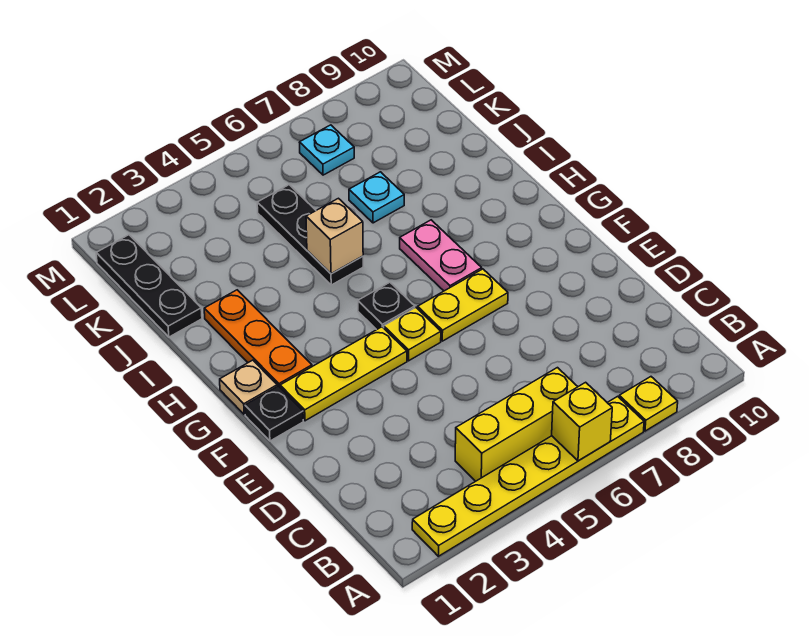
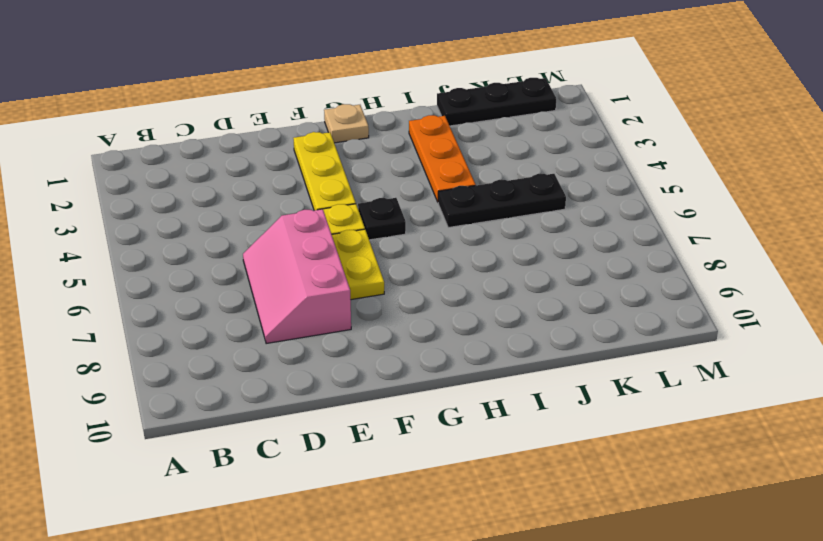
pink 2x3 slope [243,209,351,344] -> none
orange 1x3 plate [409,115,476,202] -> orange 1x3 plate turned to [204,290,312,387]
none -> yellow 1x6 plate [412,396,644,556]
none -> yellow 1x1 plate [619,377,678,431]
none -> yellow 1x3 brick [455,368,578,481]

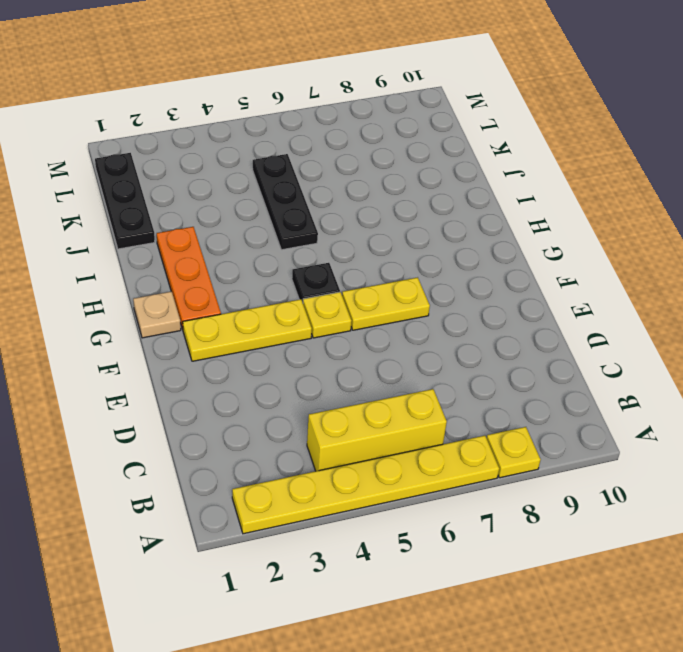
none -> black 1x1 plate [245,386,303,441]
none -> pink 1x2 plate [400,220,482,291]
none -> cyan 1x1 plate [349,172,404,223]

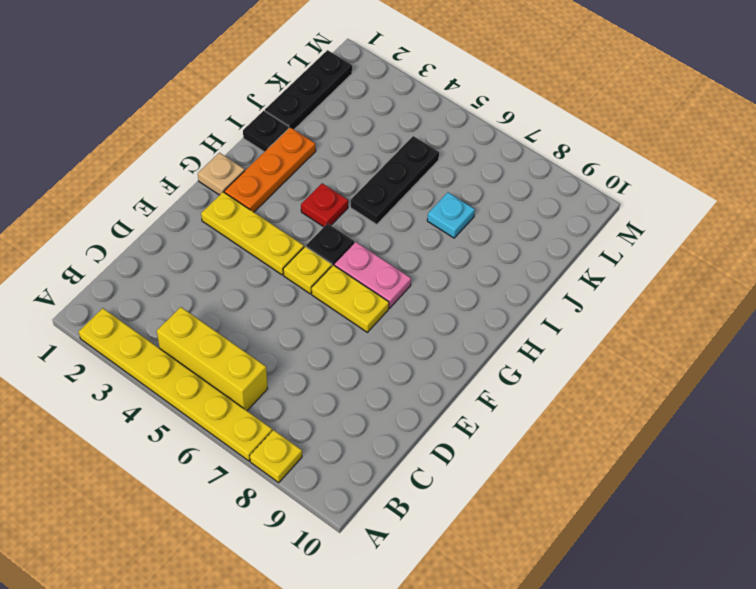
pink 1x2 plate [334,242,411,308] -> pink 1x2 plate turned to [400,220,482,291]
red 1x1 plate [301,183,348,227] -> none
black 1x1 plate [243,111,289,152] -> black 1x1 plate moved to [245,386,303,441]
none -> cyan 1x1 plate [299,125,354,175]
none -> yellow 1x1 brick [552,382,612,461]
none -> tan 1x1 brick [306,198,363,274]

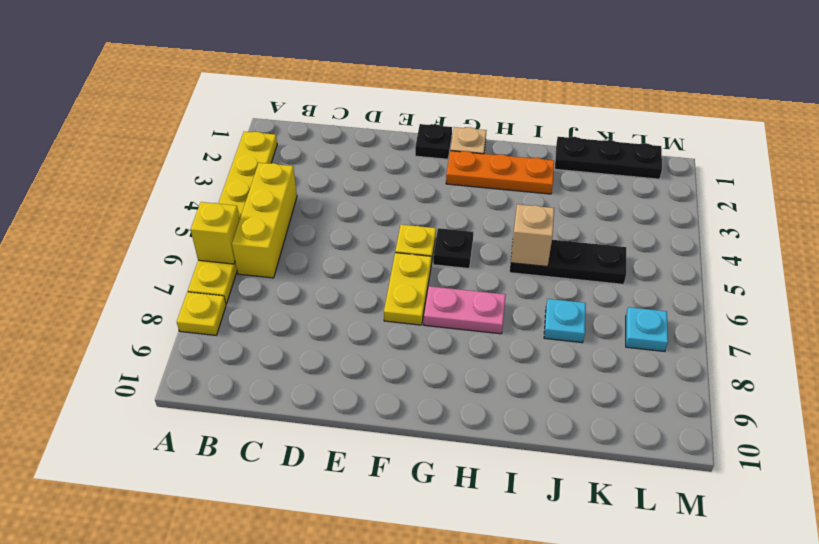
none -> yellow 1x3 plate [280,327,407,421]

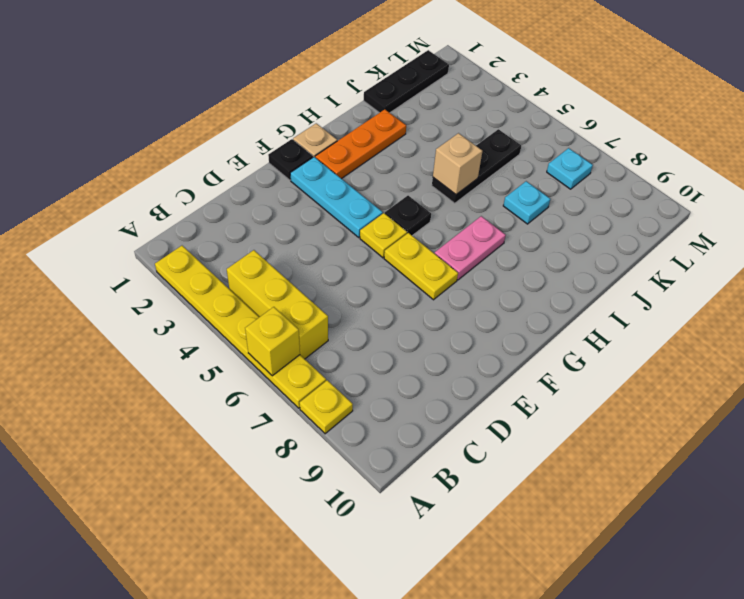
cyan 1x3 plate [290,157,383,237] -> yellow 1x3 plate [280,327,407,421]

